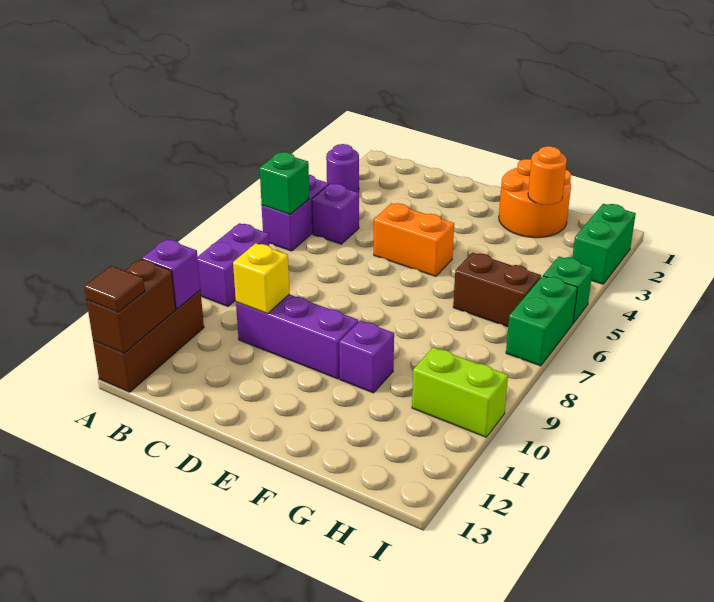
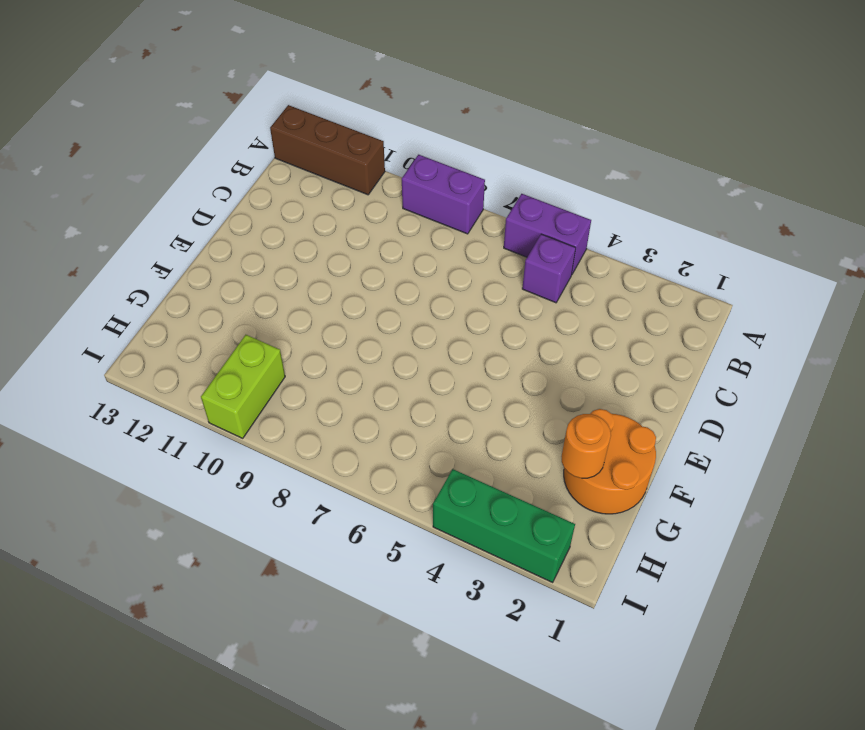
green 1x3 brick [433,469,575,583] -> green 1x2 brick [572,204,636,284]
none -> purple 1x1 round brick [326,144,359,192]
none -> purple 1x3 brick [236,294,358,379]
none -> orange 1x2 brick [374,203,454,276]

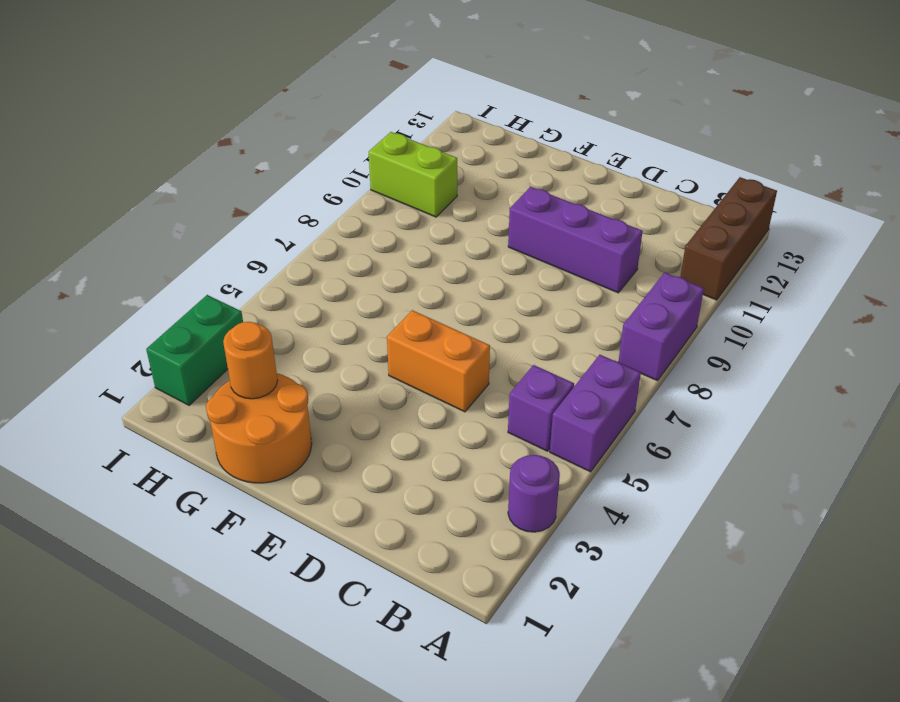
none -> purple 1x1 brick [339,320,394,393]
none -> brown 1x2 brick [453,253,541,327]
none -> green 1x1 brick [543,257,593,323]

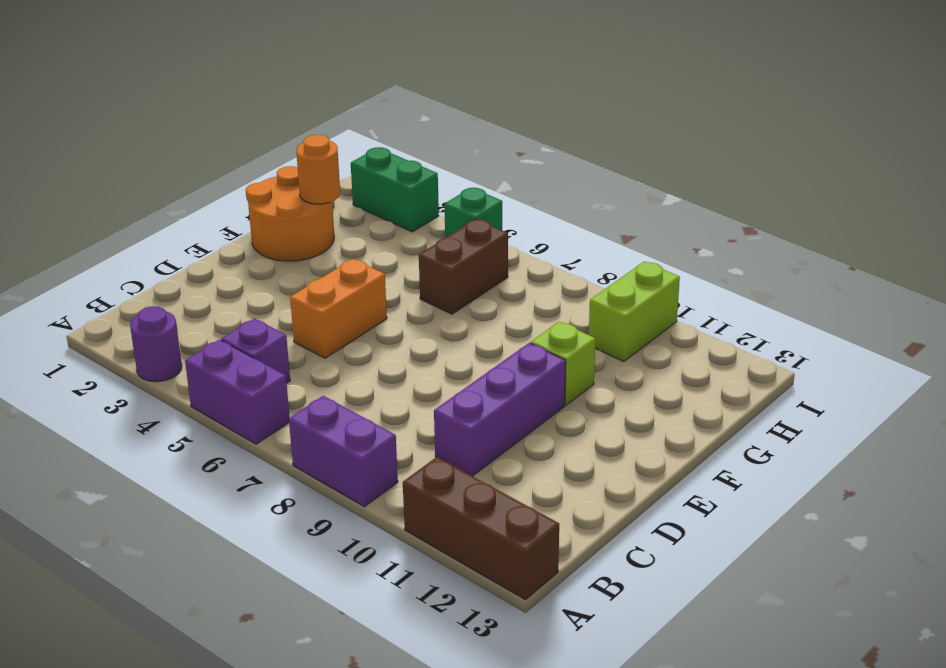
lime 1x1 brick [531,321,596,405] -> purple 1x1 brick [339,320,394,393]
none -> green 1x2 brick [506,276,578,366]
none -> green 1x1 brick [260,152,309,215]
none -> purple 1x1 brick [142,239,200,309]

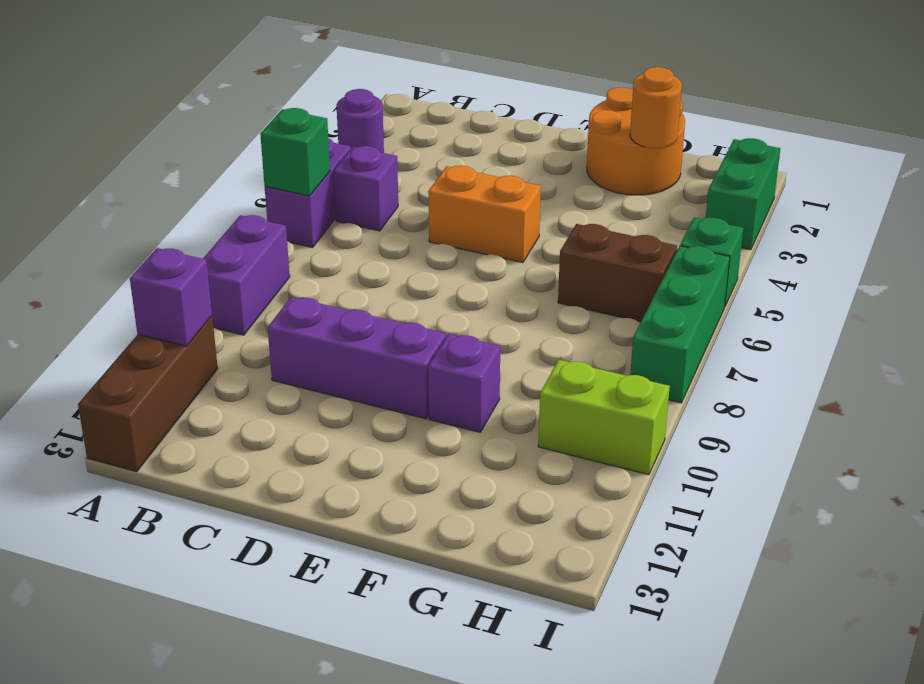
green 1x3 brick [630,246,730,403] -> green 1x2 brick [506,276,578,366]
none -> brown 1x2 brick [86,259,176,353]
none -> yellow 1x1 brick [233,243,289,314]
none -> brown 1x1 tile [84,266,145,312]

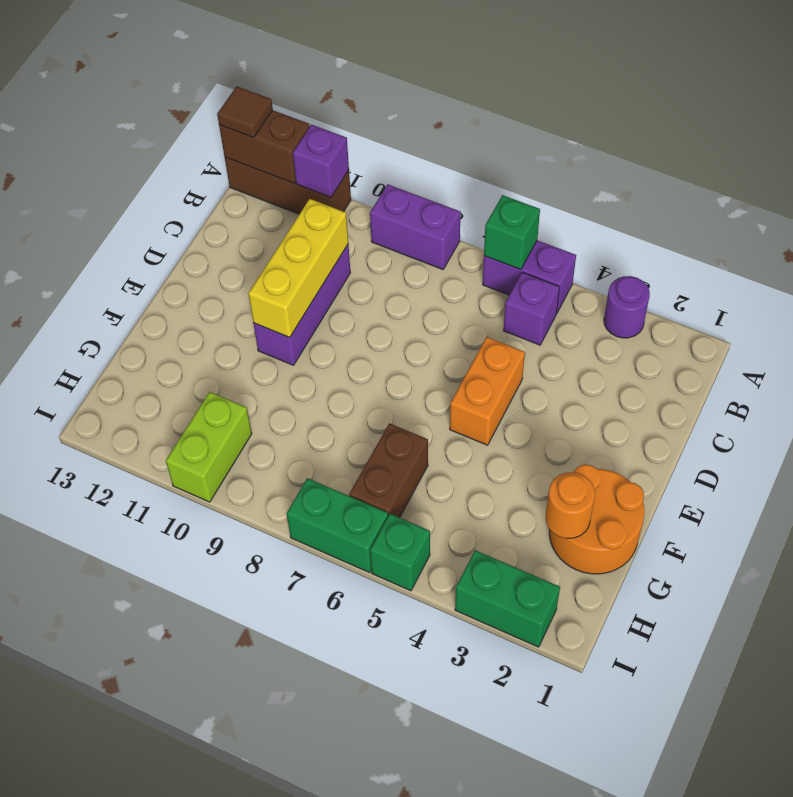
yellow 1x3 brick [248,199,348,337] -> yellow 1x1 brick [233,243,289,314]
none -> purple 1x1 brick [339,320,394,393]

